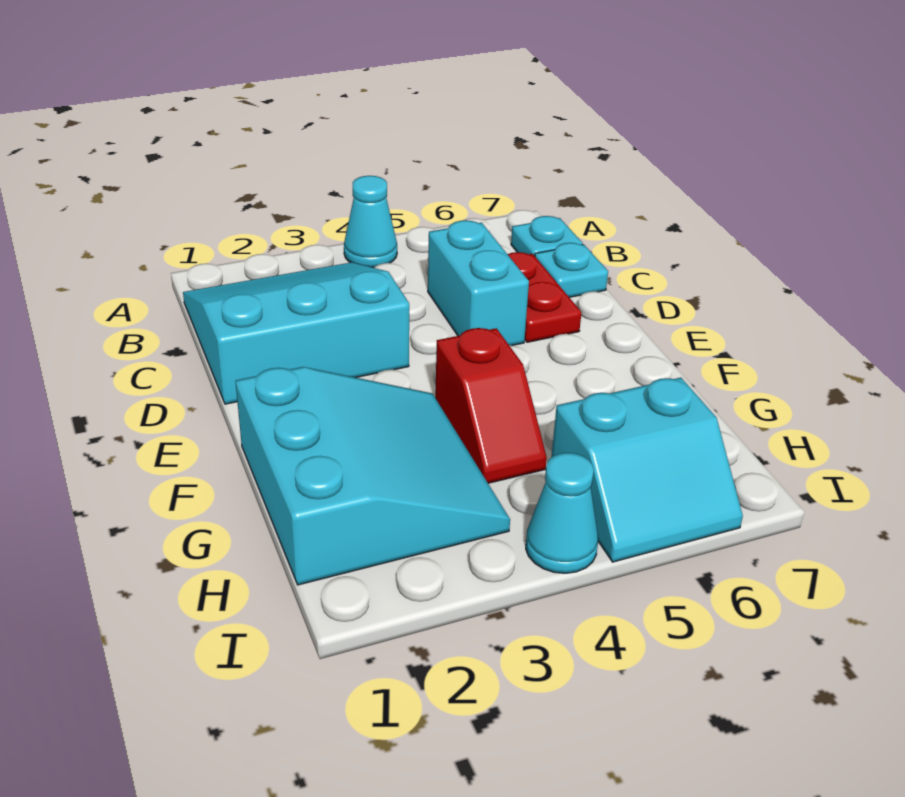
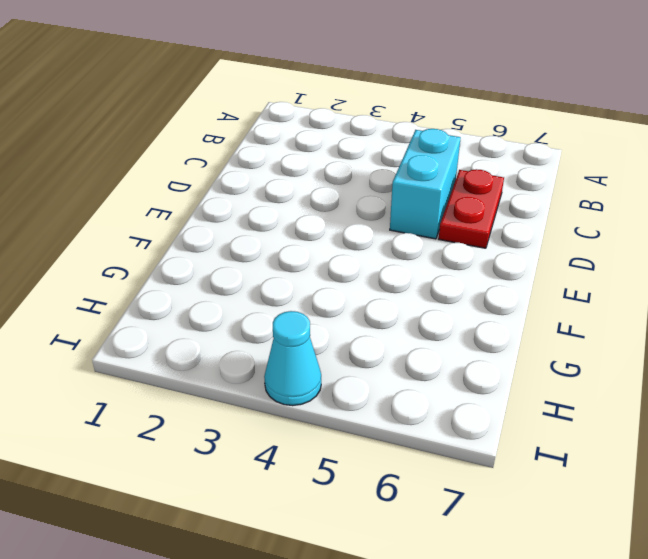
none -> cyan 1x1 cone [344,176,397,267]
none -> cyan 3x3 slope [183,262,409,404]

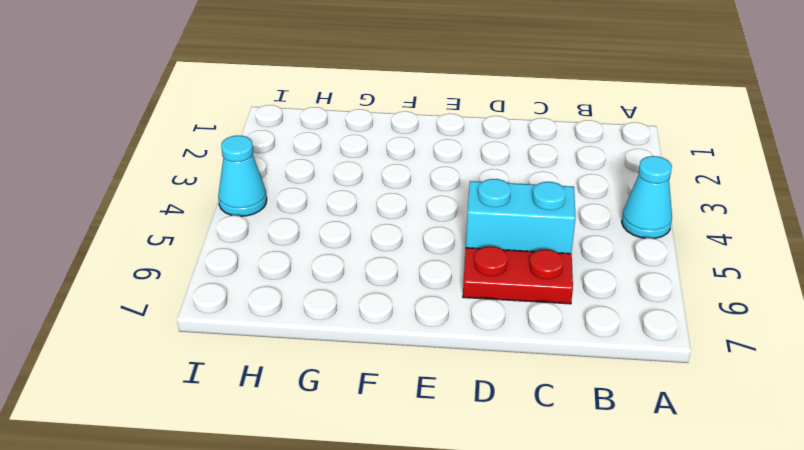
none -> cyan 3x3 slope [183,262,409,404]
none -> cyan 1x1 plate [511,216,583,256]

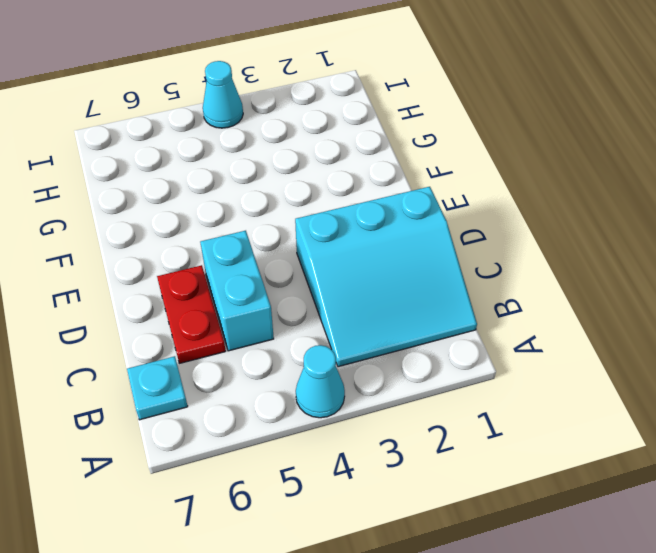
none -> cyan 1x1 plate [535,243,608,297]
none -> cyan 3x3 slope [236,367,510,585]

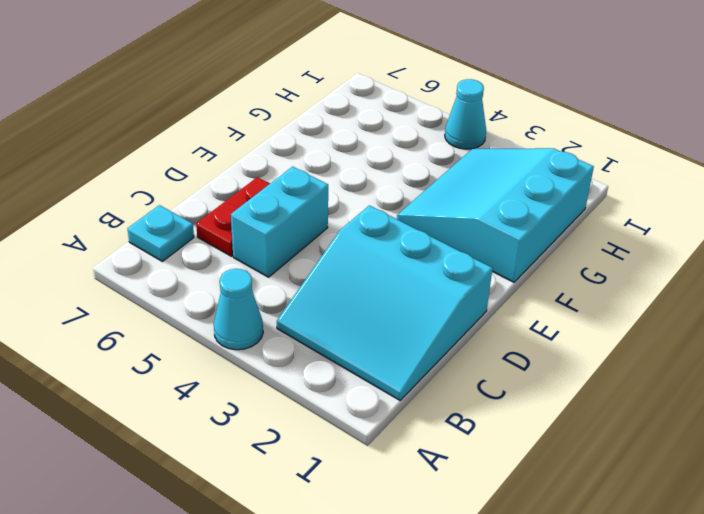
none -> cyan 1x1 plate [535,243,608,297]
none -> red 1x2 slope [435,328,547,483]

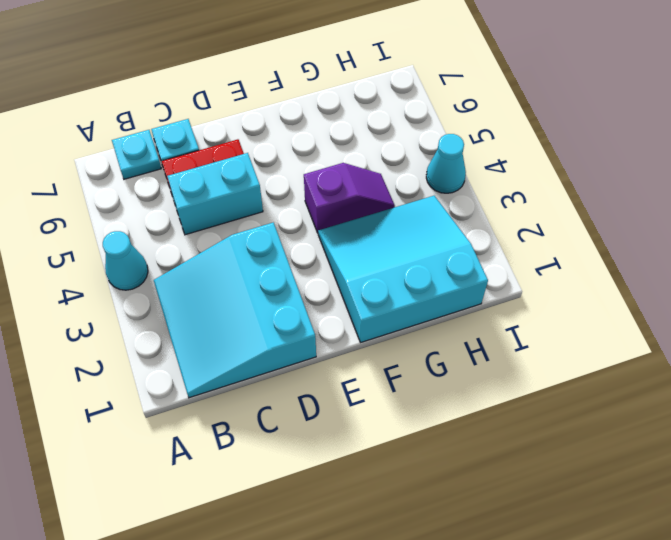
purple 1x2 slope [304,163,395,233] -> red 1x2 slope [435,328,547,483]
none -> cyan 2x2 slope [551,378,743,562]

